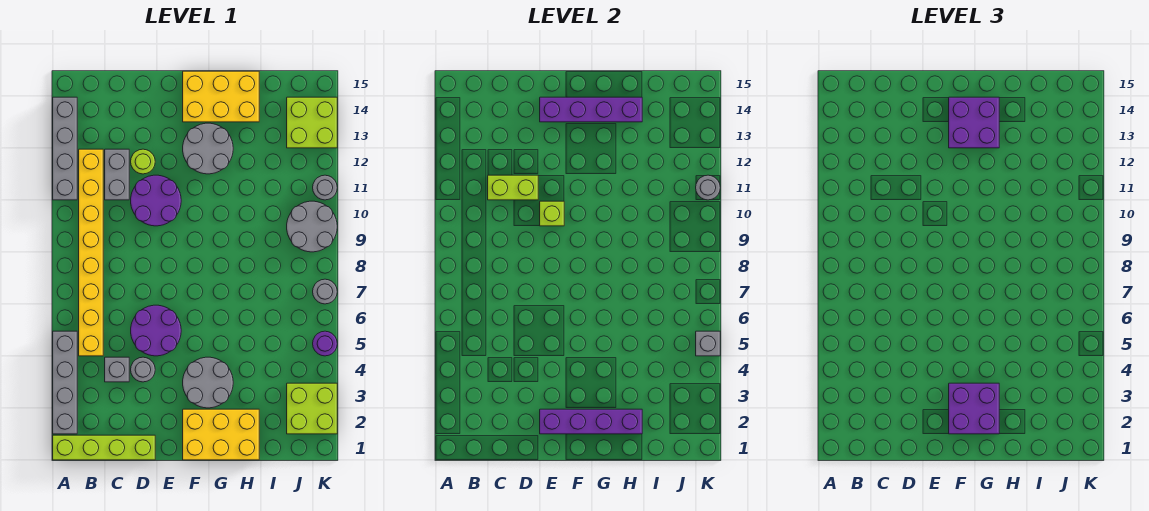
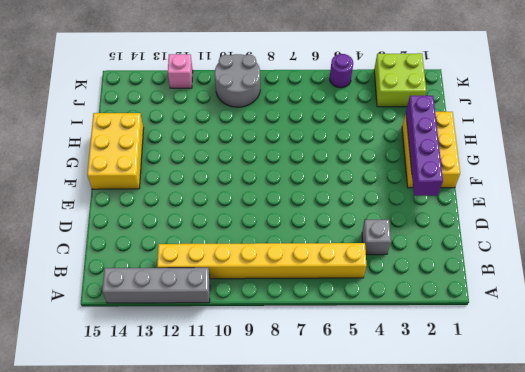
pink 1x1 brick [168,54,193,88] -> none
none -> lime 1x4 brick [53,435,155,460]
none -> grey 1x4 brick [53,331,77,434]
none -> grey 1x2 brick [105,149,129,200]

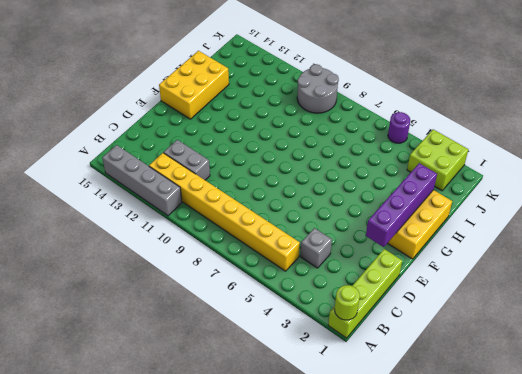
lime 1x1 round brick [334,285,360,320] -> lime 1x1 round brick moved to [131,149,155,174]
none -> grey 1x4 brick [53,331,77,434]
none -> grey 1x1 round brick [131,357,155,382]
none -> purple 2x2 round brick [131,305,181,356]

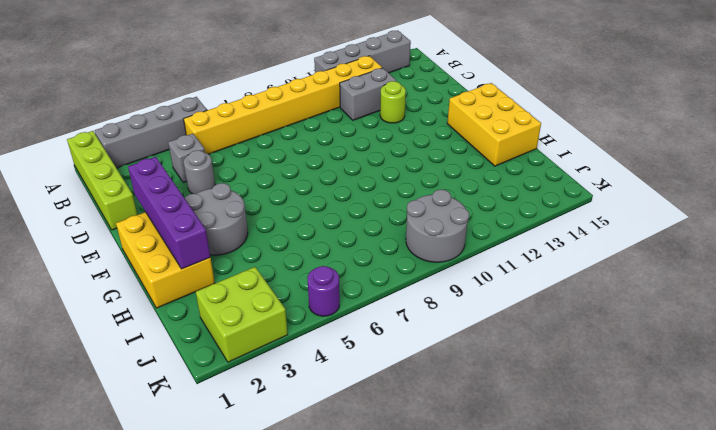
none -> purple 2x2 round brick [131,305,181,356]
none -> purple 2x2 round brick [131,175,181,226]
none -> grey 2x2 round brick [183,123,233,174]

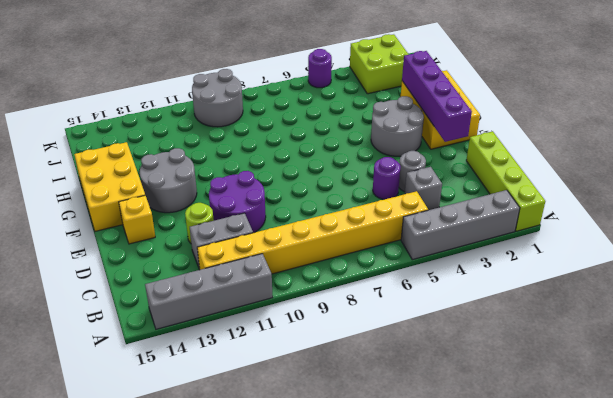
purple 1x1 round brick [373,157,401,199] -> purple 2x2 round brick [131,305,181,356]
yellow 1x1 brick [119,195,155,244] -> none
none -> lime 2x2 brick [287,97,337,148]
none -> grey 1x1 round brick [313,279,337,304]
none -> grey 1x1 round brick [313,175,337,200]

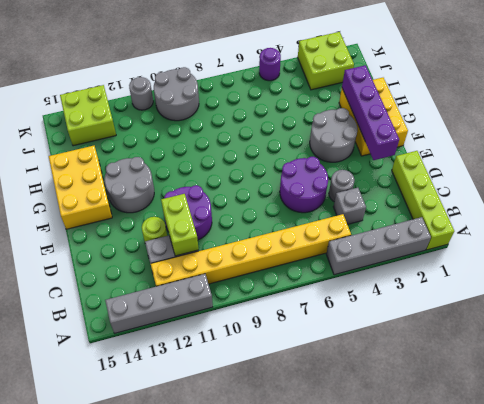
none -> grey 1x1 round brick [313,279,337,304]
none -> lime 1x1 brick [540,201,564,226]
none -> purple 1x4 brick [540,97,642,122]

